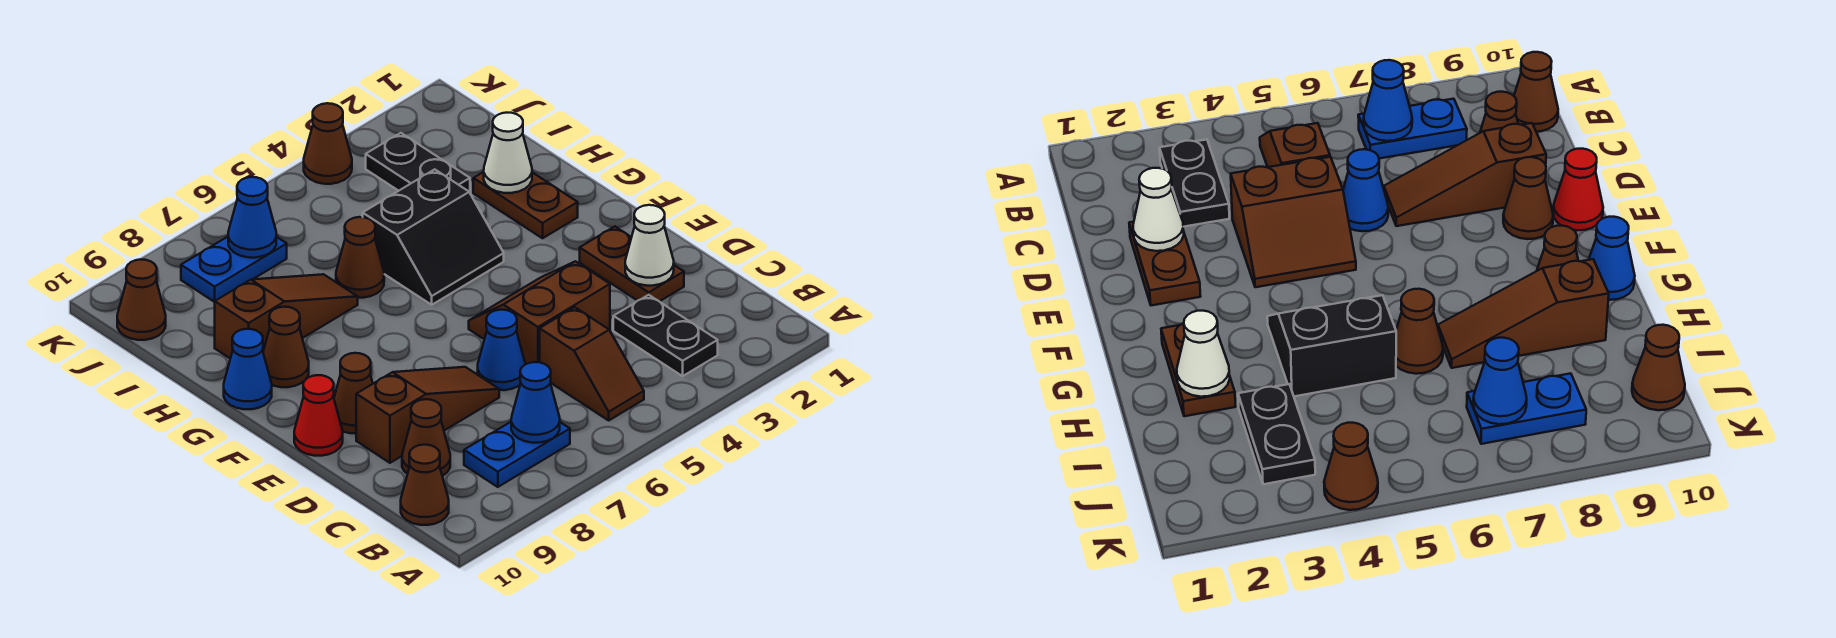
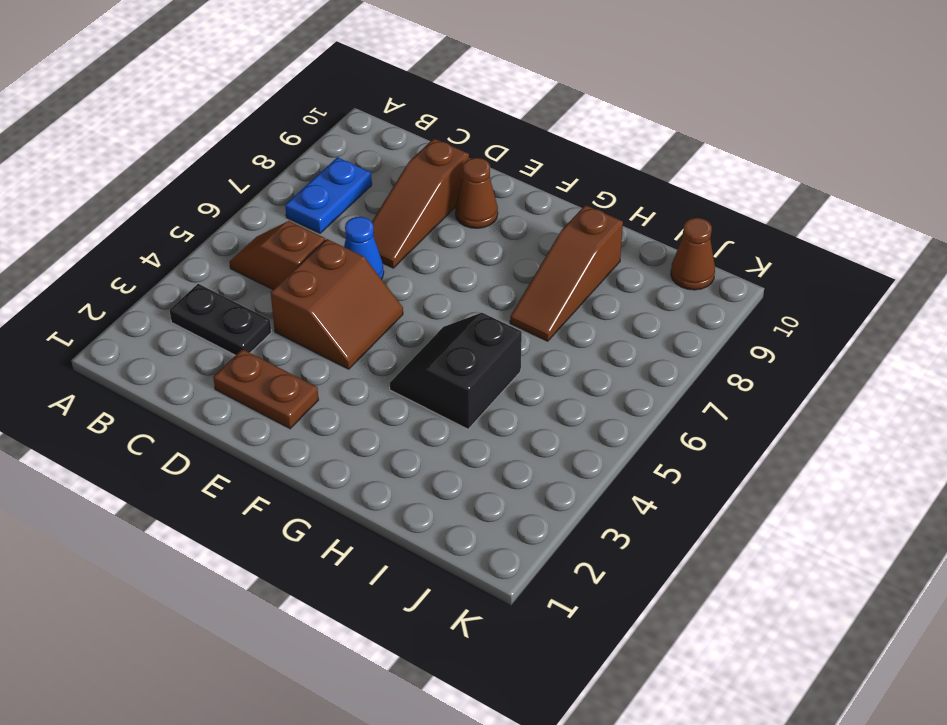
none -> brown 1x1 cone [401,445,449,525]
none -> brown 1x1 cone [402,399,450,476]
none -> red 1x1 cone [294,375,343,456]

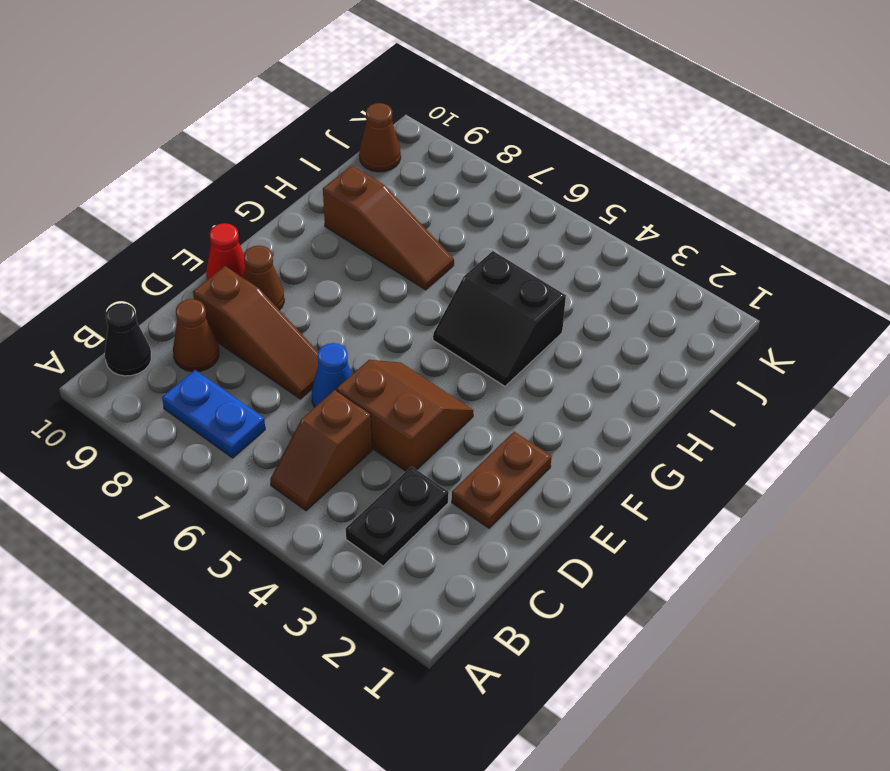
black 1x1 cone [105,303,151,376] -> brown 1x1 cone [401,445,449,525]
none -> brown 1x2 plate [473,172,578,238]
none -> brown 1x1 cone [263,307,309,387]
none -> blue 1x1 cone [224,329,272,409]

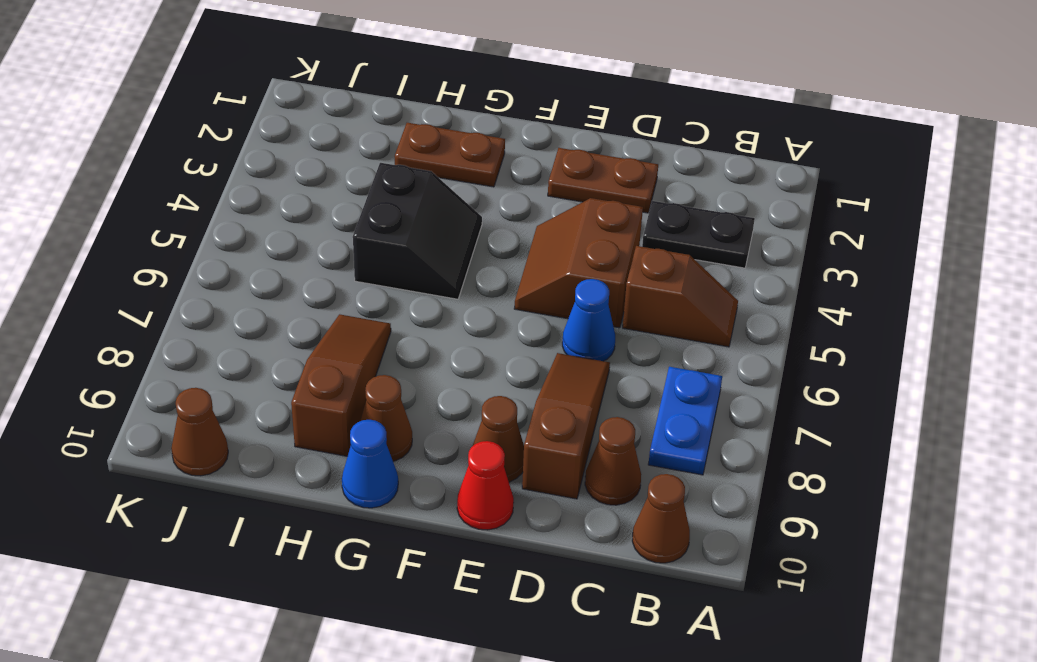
none -> brown 1x1 cone [336,217,384,298]
none -> black 1x2 plate [366,133,470,192]
none -> blue 1x2 plate [181,237,287,302]

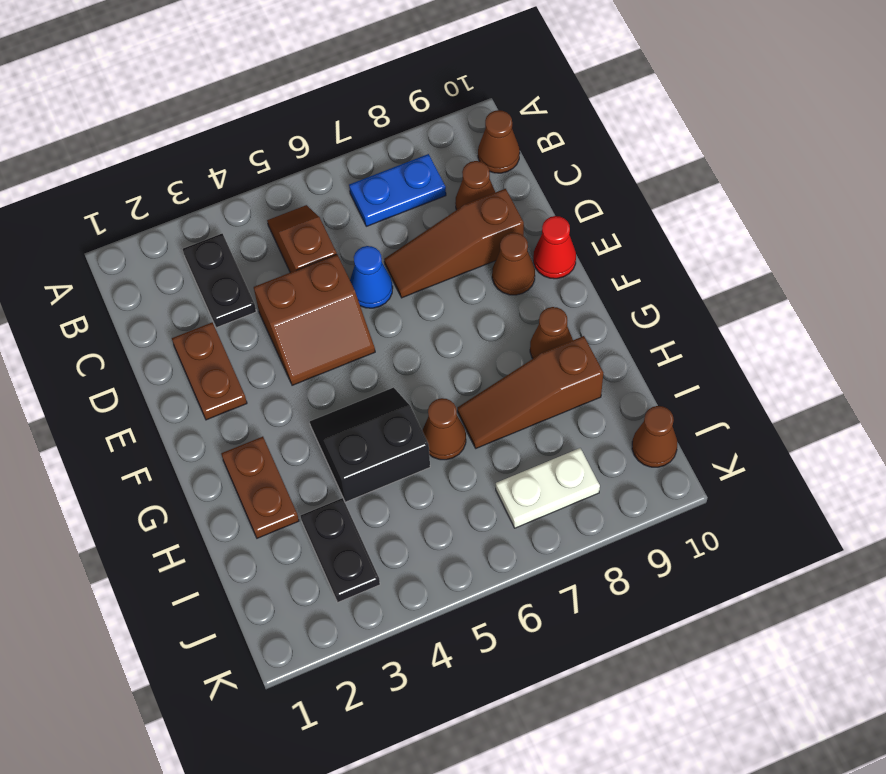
white 1x2 plate [496,448,600,528] -> blue 1x2 plate [181,237,287,302]
none -> blue 1x1 cone [224,329,272,409]
none -> brown 1x1 cone [304,103,352,184]
none -> blue 1x1 cone [511,362,560,443]

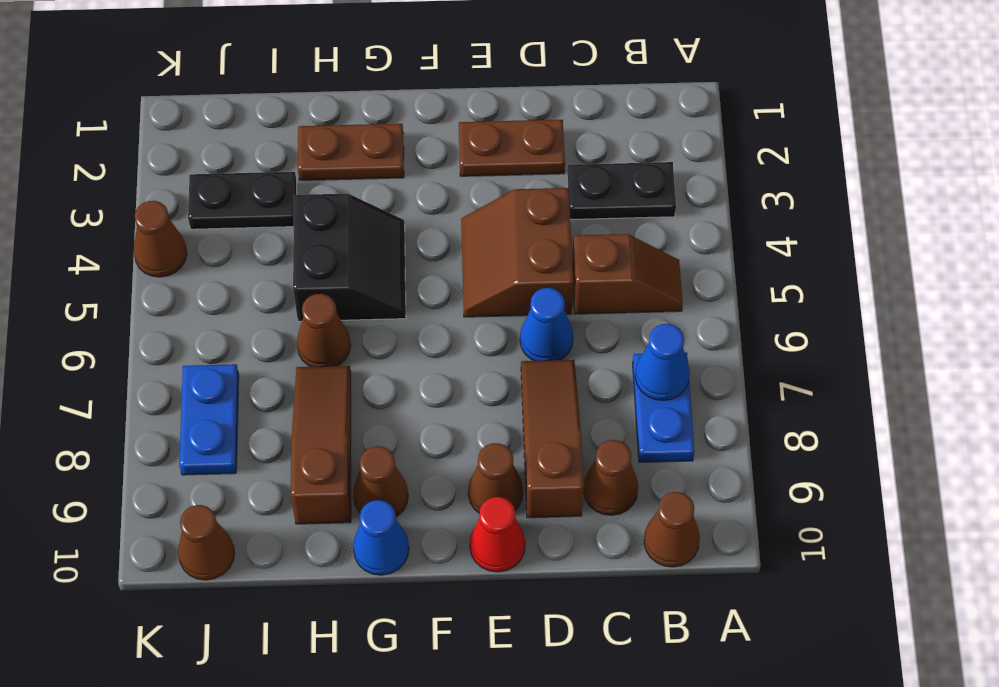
none -> white 1x1 cone [625,205,674,286]
none -> white 1x1 cone [484,113,532,193]
none -> blue 1x1 cone [228,177,276,258]

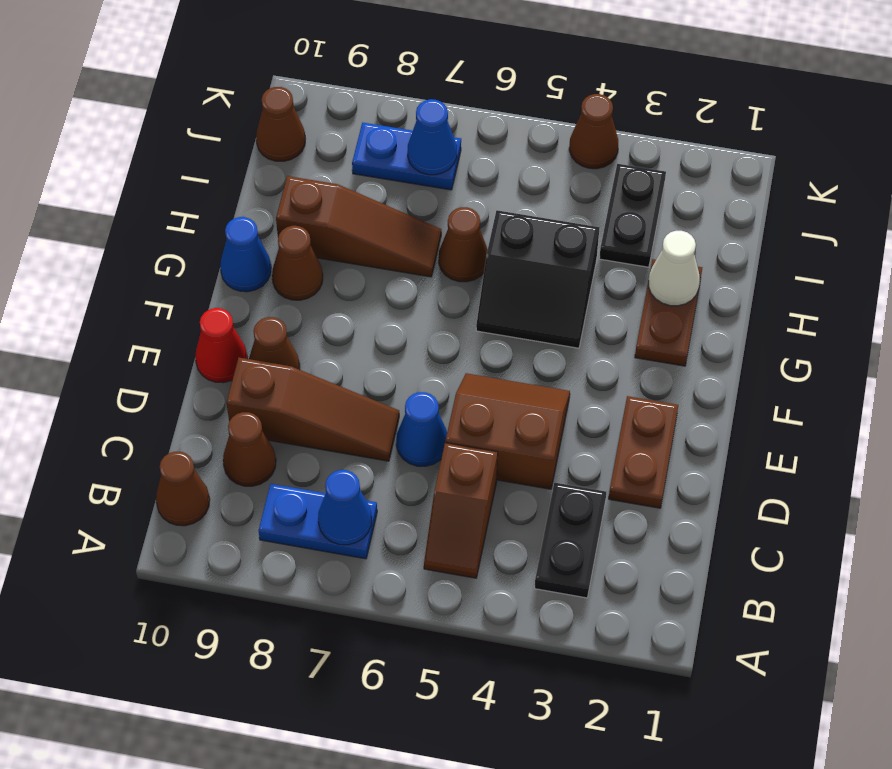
none -> white 1x1 cone [625,205,674,286]

